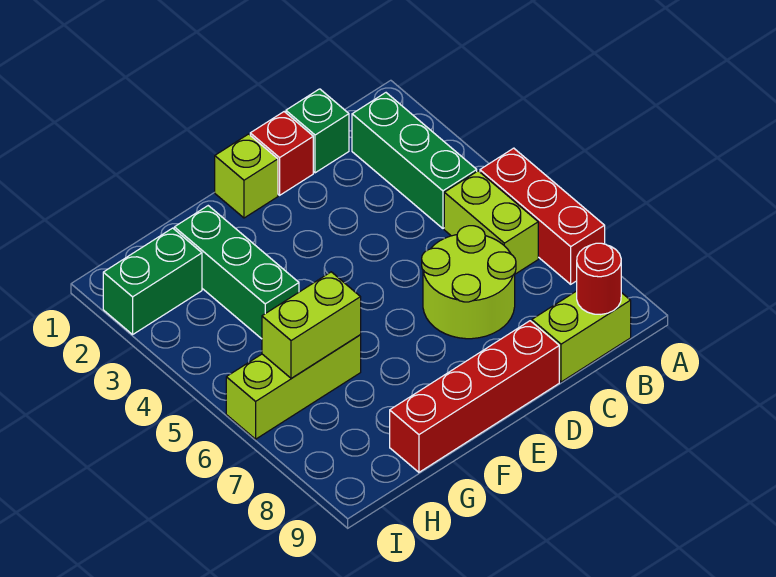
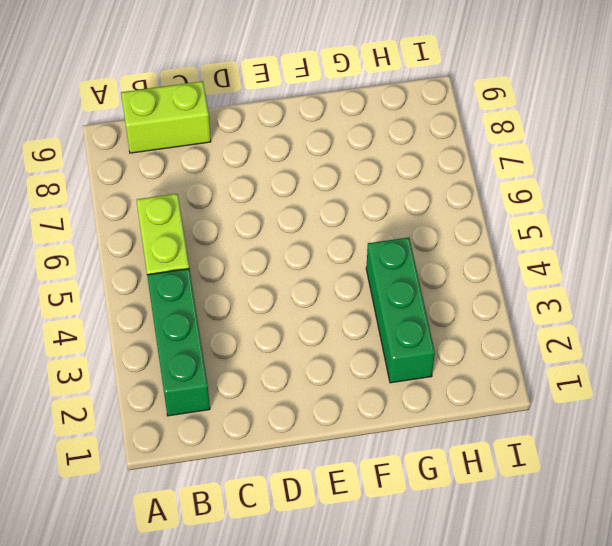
none -> red 1x3 brick [480,148,605,284]
none -> green 1x1 brick [286,89,349,173]
none -> lime 2x2 round brick [422,226,516,339]

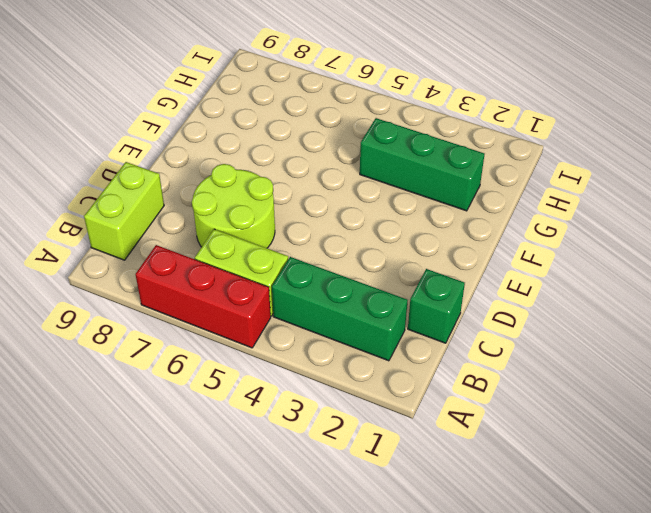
none -> red 1x1 brick [250,112,313,195]
none -> red 1x4 brick [390,321,559,472]
none -> lime 1x1 brick [215,134,278,218]

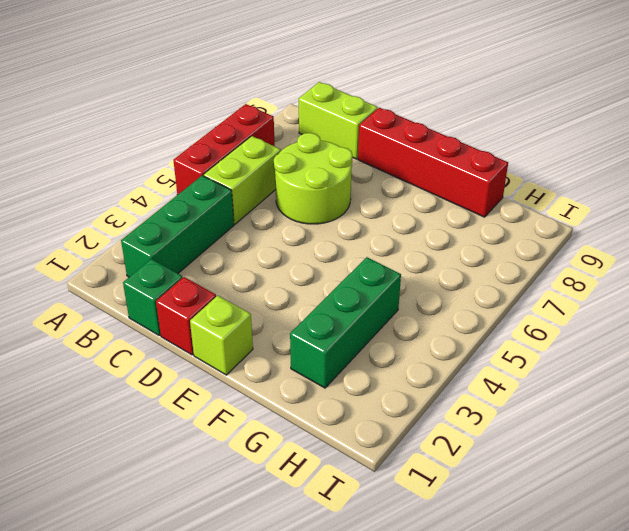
none -> lime 1x3 brick [226,335,361,439]
none -> green 1x2 brick [103,228,202,334]
none -> red 1x1 round brick [577,243,621,315]

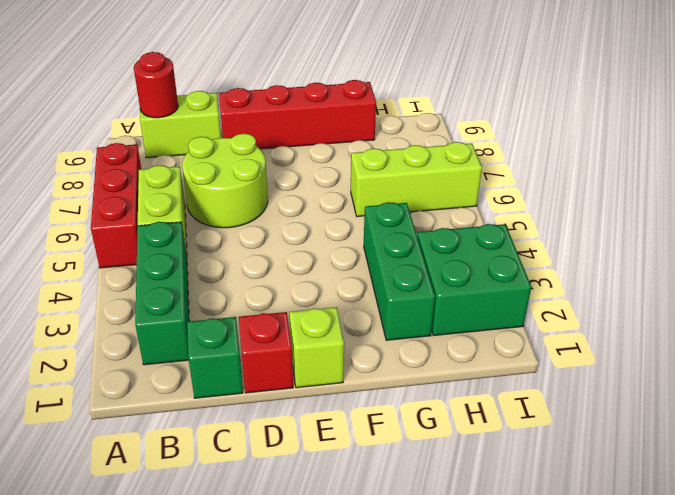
green 2x2 brick [418,224,531,336] -> green 1x2 brick [103,228,202,334]
none -> lime 1x2 brick [262,272,361,378]

